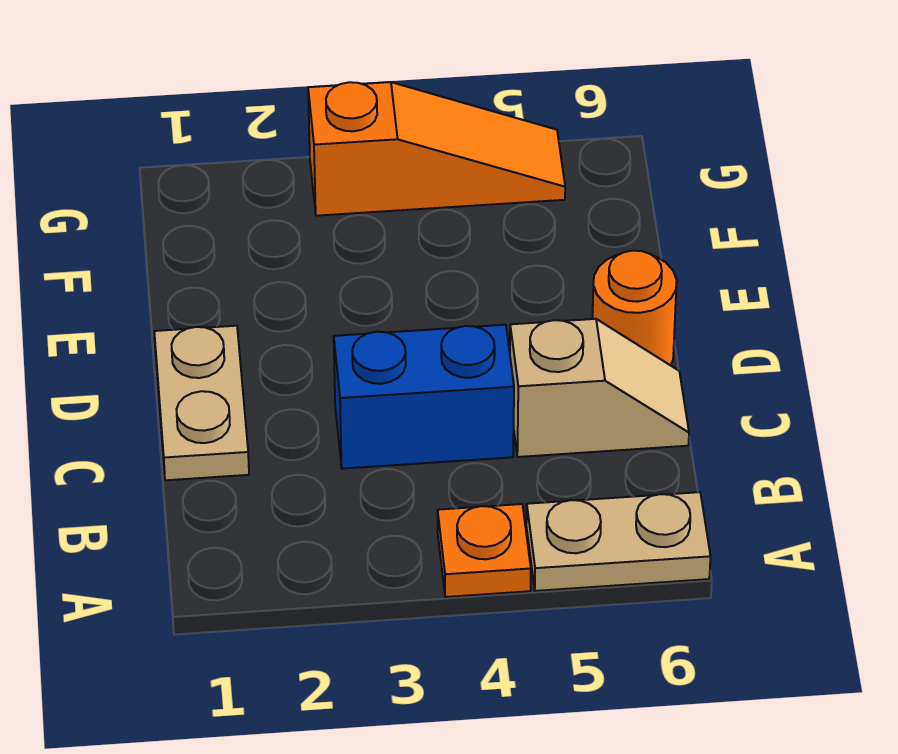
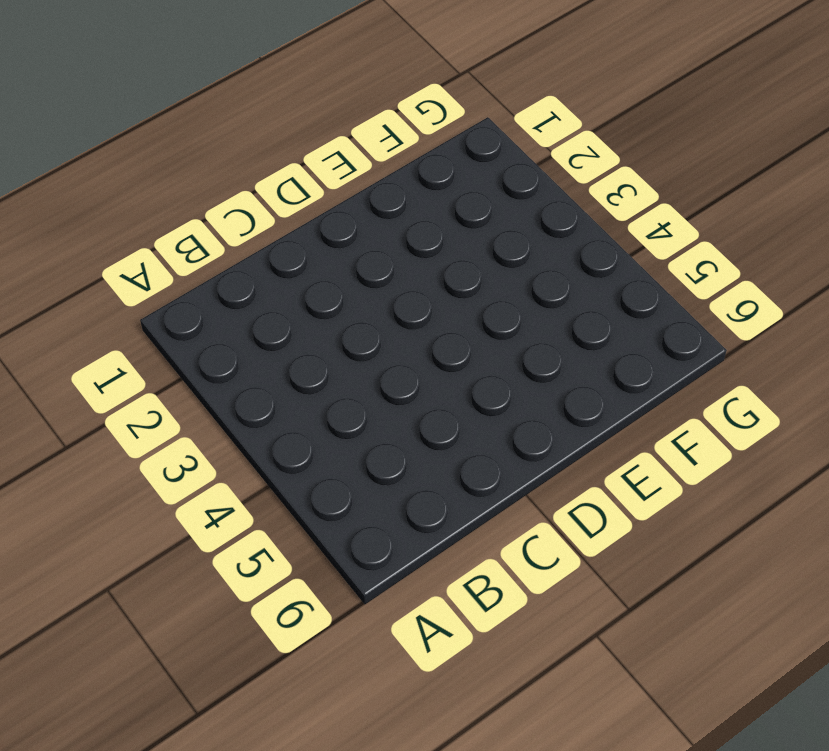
none -> orange 1x1 plate [438,504,531,597]
none -> tan 1x2 plate [526,492,711,591]

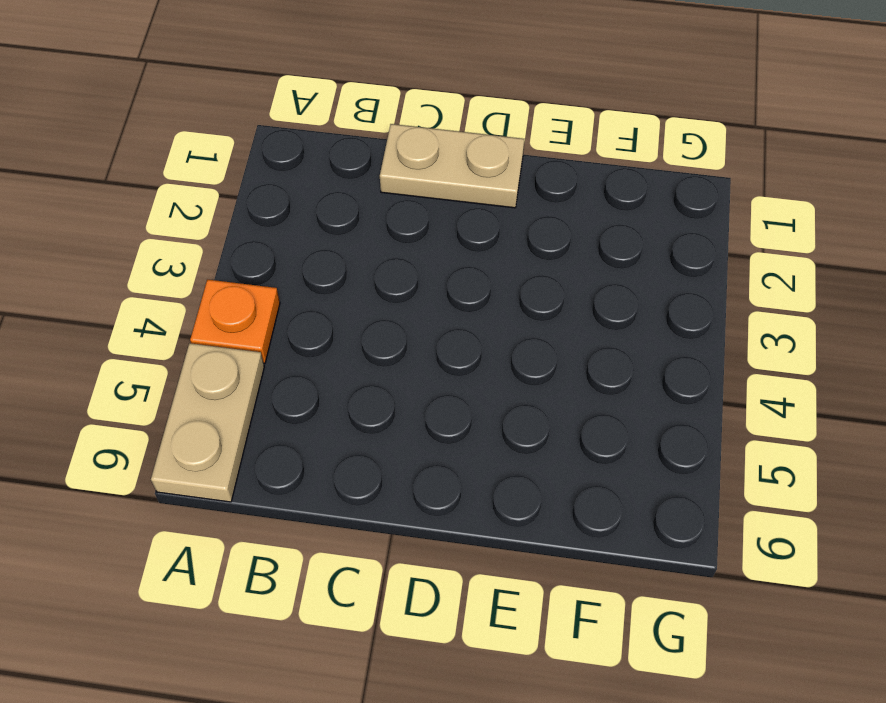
none -> blue 1x2 brick [334,325,514,469]
none -> tan 1x2 slope [510,319,689,457]

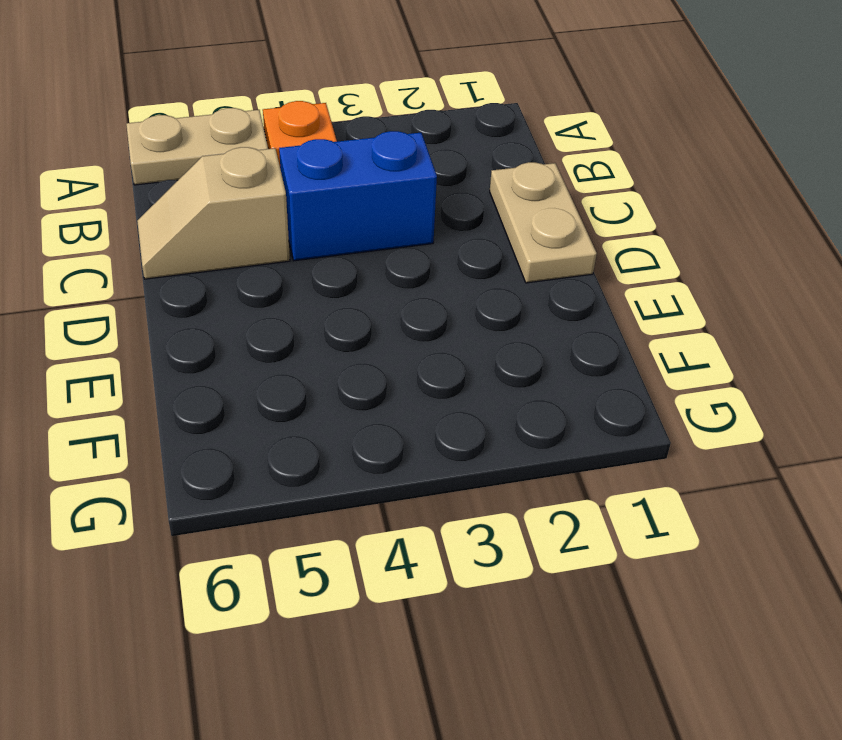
none -> orange 1x1 round brick [592,251,677,365]
none -> orange 1x3 slope [308,82,565,216]

